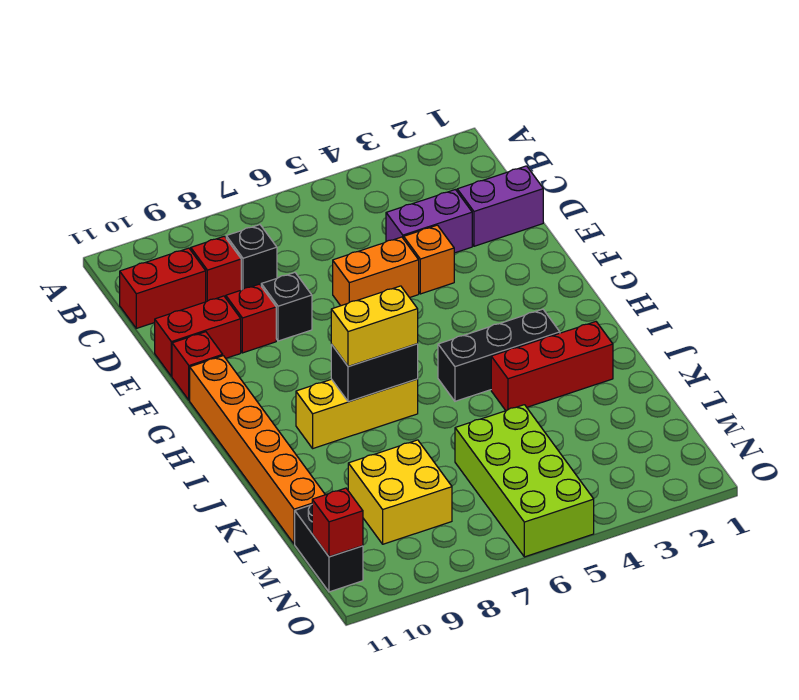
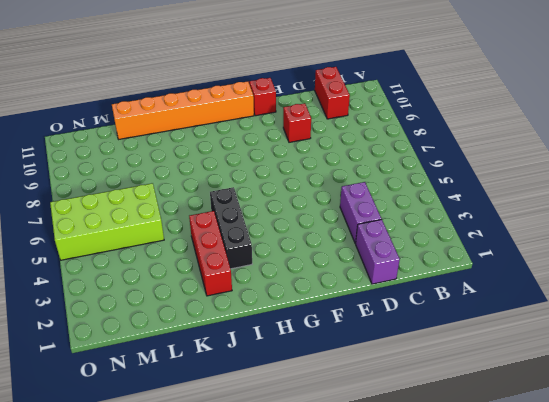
none -> black 1x1 brick [226,225,277,290]
none -> red 1x1 brick [191,236,241,302]
none -> orange 1x1 brick [404,225,454,294]

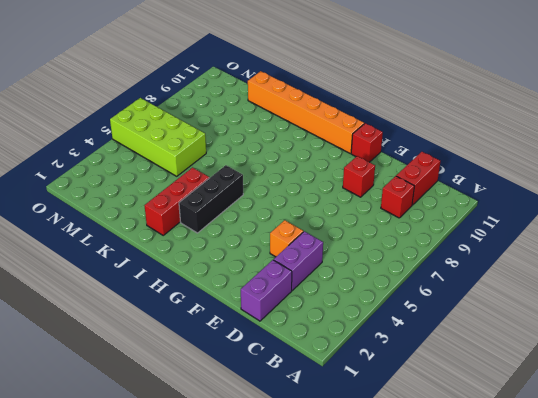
none -> black 1x1 brick [226,225,277,290]
none -> orange 1x2 brick [333,237,419,306]
none -> black 1x1 brick [261,273,312,341]

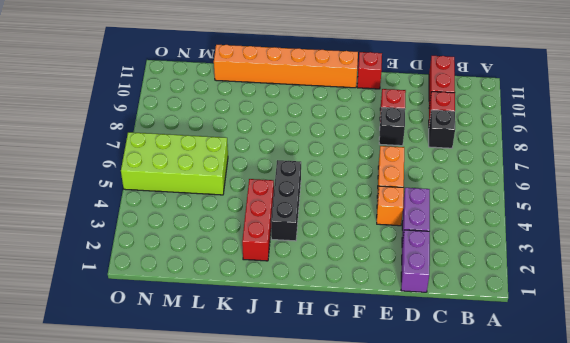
none -> red 1x2 brick [155,296,241,376]
none -> yellow 1x3 brick [296,379,418,448]
none -> yellow 2x2 brick [348,440,452,544]

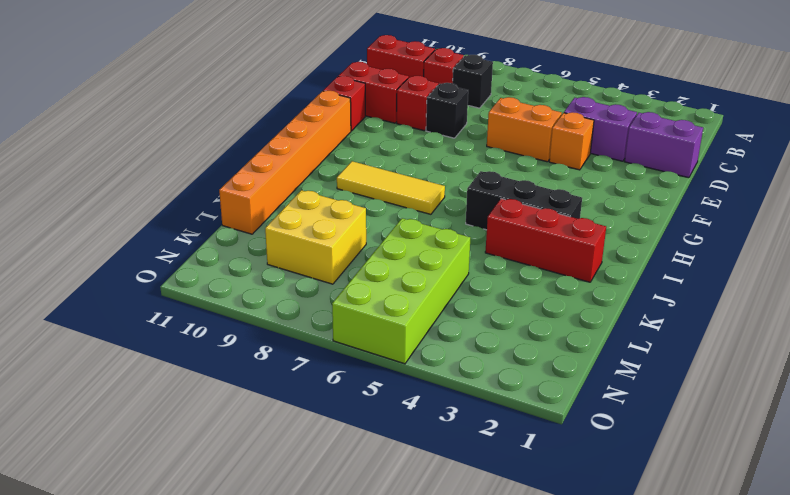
yellow 1x3 tile [337,161,445,214] -> yellow 1x3 brick [296,379,418,448]
none -> black 1x2 brick [295,505,363,592]
none -> black 1x2 brick [331,344,418,402]
none -> red 1x1 brick [312,488,363,557]

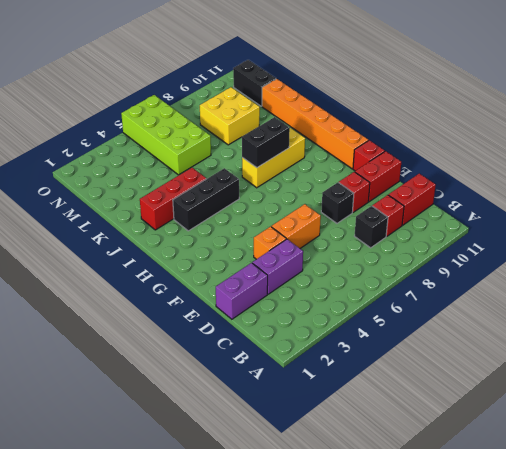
none -> red 1x1 brick [312,488,363,557]
none -> yellow 1x2 brick [331,286,418,367]

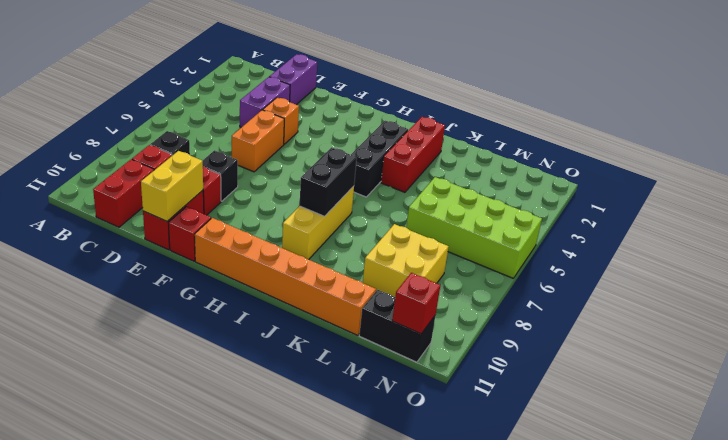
yellow 1x2 brick [141,151,203,221] -> yellow 1x2 brick moved to [331,286,418,367]

